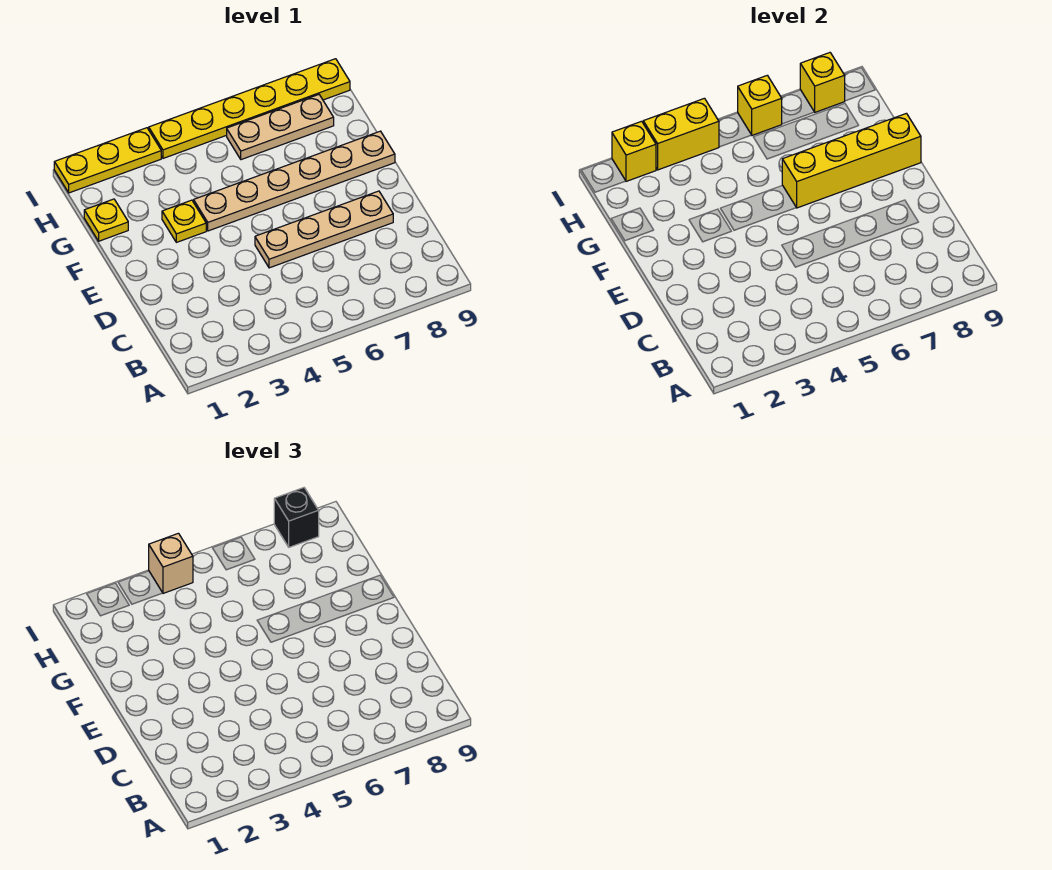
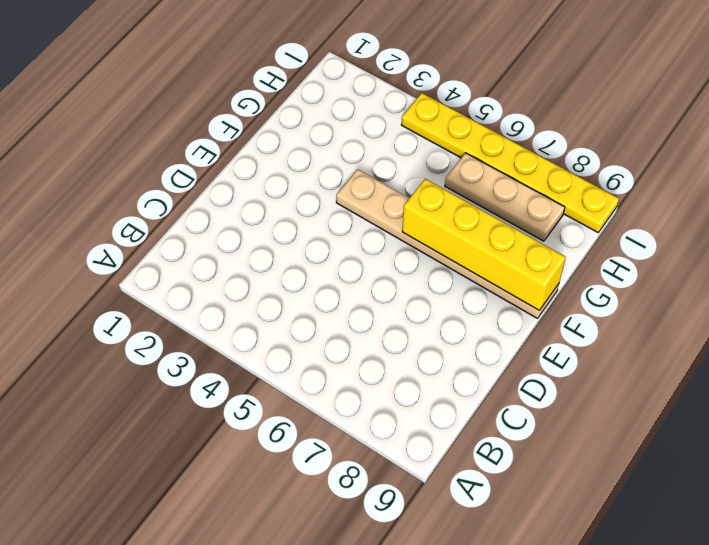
none -> tan 1x4 plate [255,191,393,268]
none -> yellow 1x1 plate [162,200,206,242]
none -> yellow 1x1 plate [84,199,128,241]

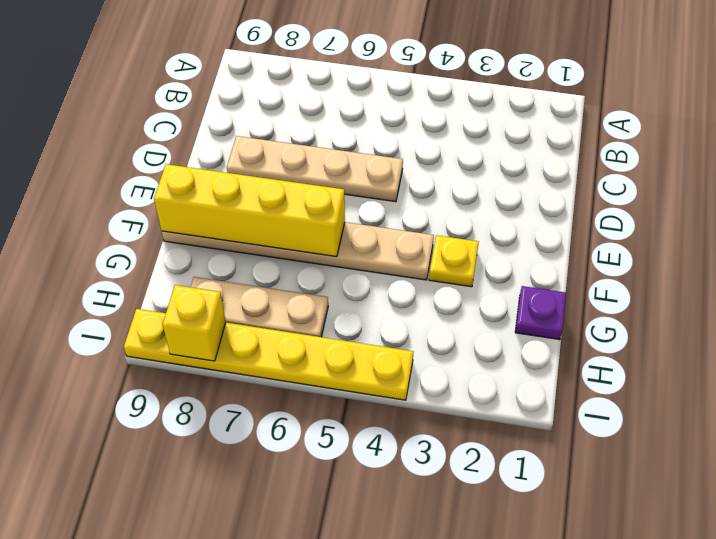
purple 1x1 plate [515,286,566,340] -> yellow 1x1 plate [84,199,128,241]
none -> yellow 1x3 plate [54,128,161,193]
none -> yellow 1x1 brick [612,121,656,181]
none -> yellow 1x2 brick [643,98,719,170]

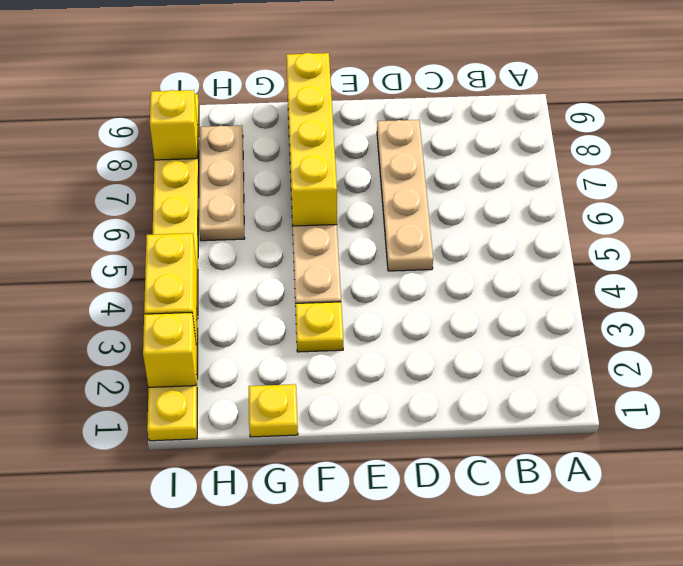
none -> yellow 1x1 brick [738,75,782,135]
none -> tan 1x1 brick [149,533,193,593]
none -> black 1x1 brick [274,488,319,547]

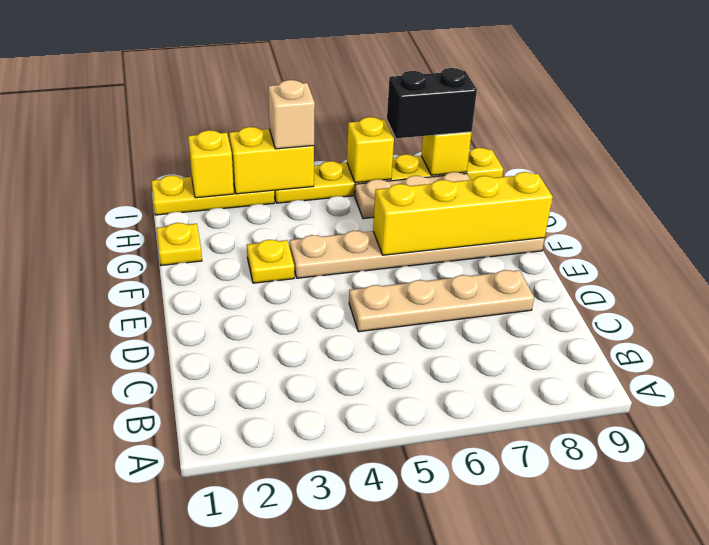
black 1x2 brick [387,68,477,138] -> black 1x1 brick [274,488,319,547]

